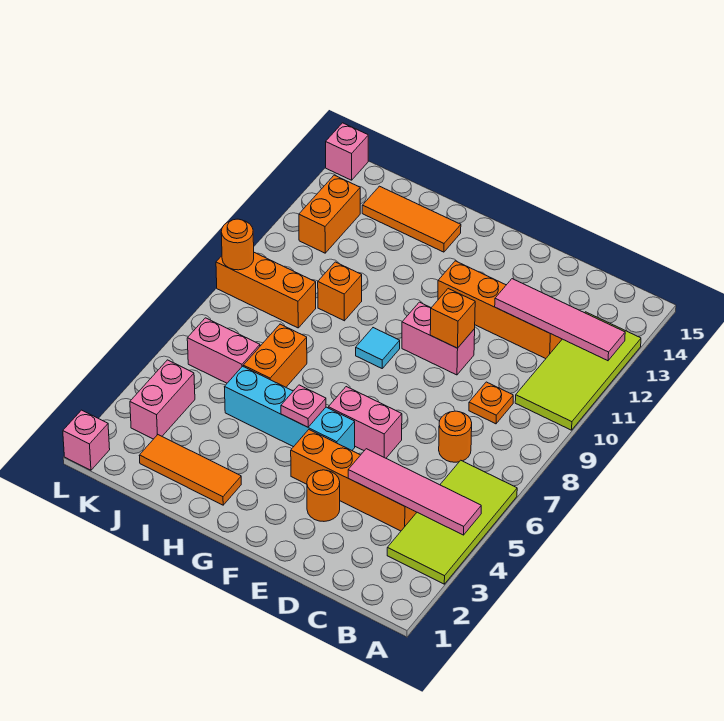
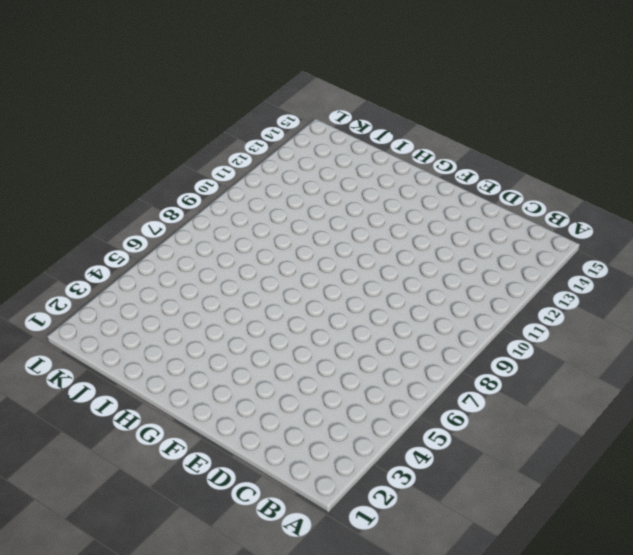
none -> lime 2x4 tile [387,460,517,584]
none -> lime 2x4 tile [515,312,641,430]
none -> orange 1x4 brick [291,430,417,531]

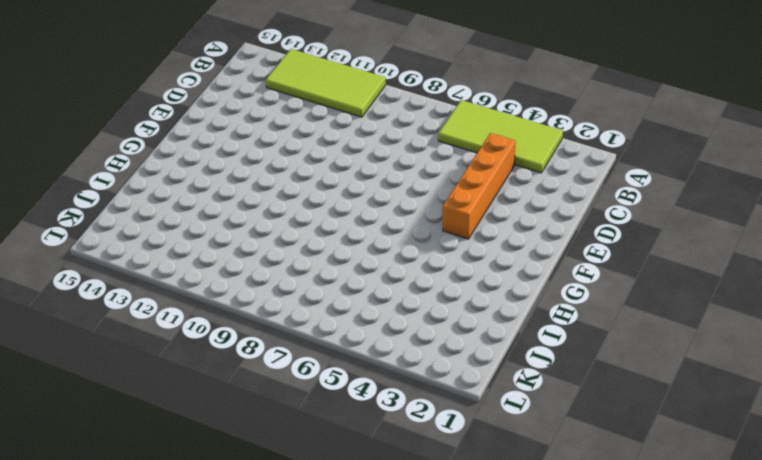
none -> orange 1x1 round brick [439,411,472,462]
none -> orange 1x1 plate [469,382,513,424]
none -> orange 1x4 brick [438,261,562,359]

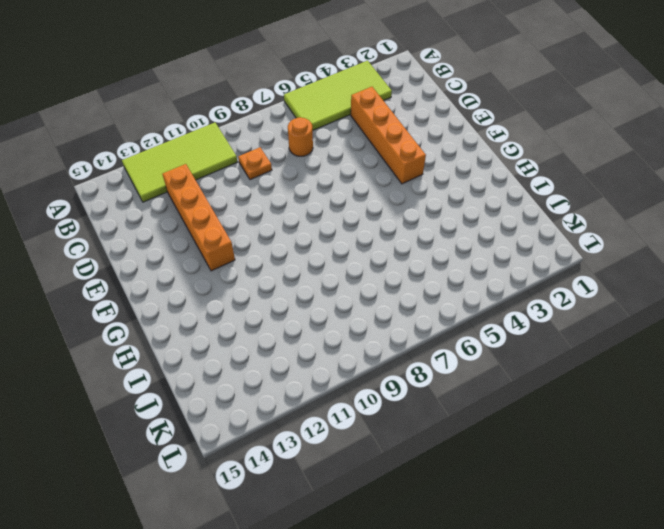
none -> orange 1x1 round brick [307,470,340,521]
none -> pink 1x2 brick [328,387,402,458]
none -> pink 1x2 brick [402,302,475,375]

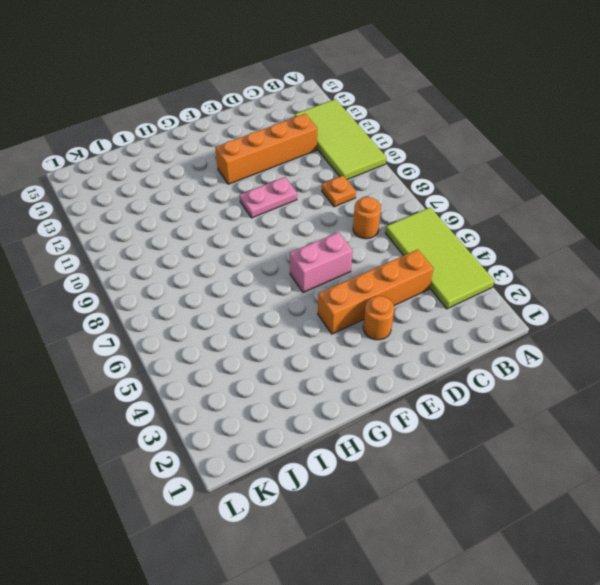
pink 1x2 plate [240,177,297,218] -> pink 1x2 brick [402,302,475,375]
none -> cyan 1x4 brick [225,366,355,450]
none -> cyan 1x1 tile [356,328,400,368]
none -> orange 1x3 tile [139,435,241,505]

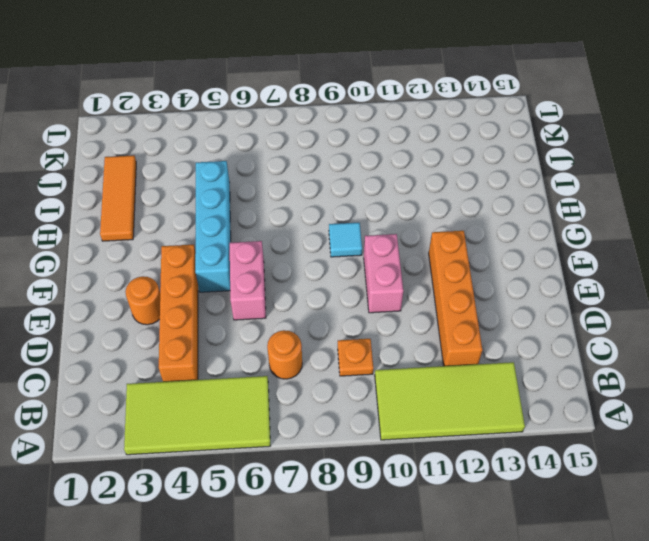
none -> orange 1x3 tile [362,186,461,252]
none -> orange 1x2 brick [243,324,307,387]
none -> orange 1x1 brick [318,262,362,321]

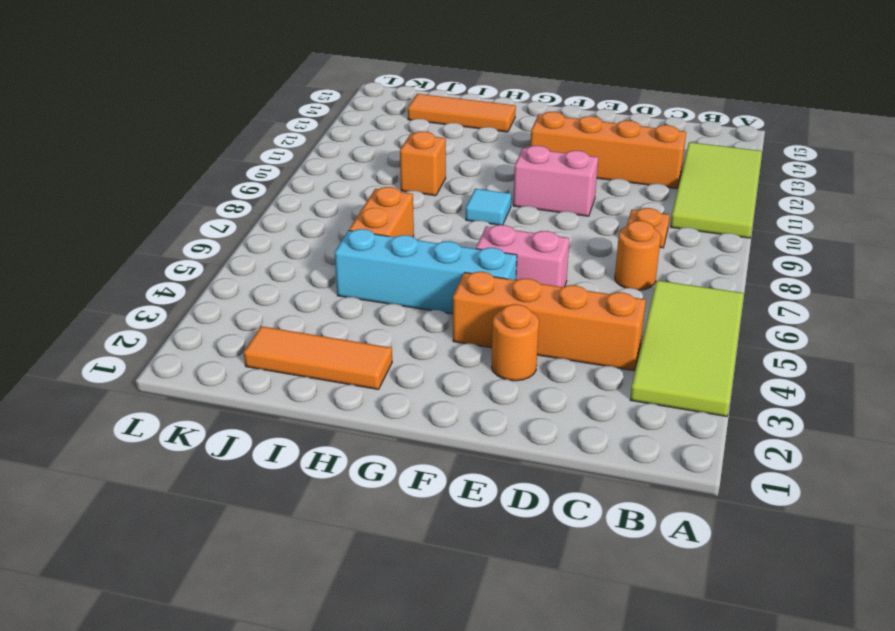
none -> pink 1x2 brick [187,318,260,383]
none -> orange 1x3 brick [216,253,316,328]
none -> pink 1x2 brick [130,360,195,439]

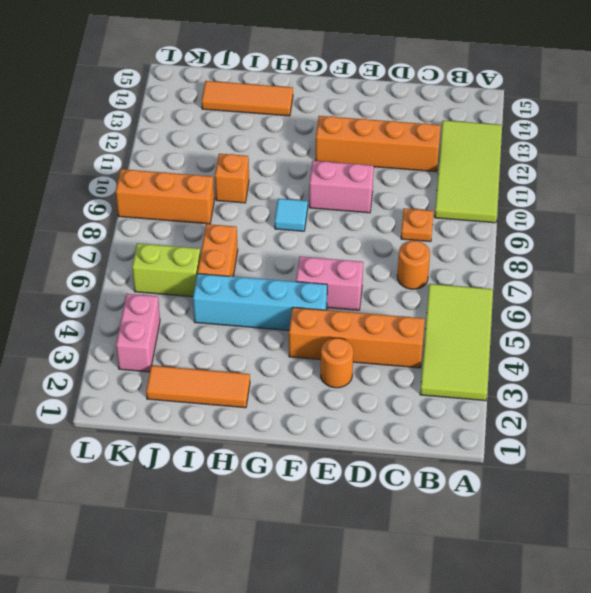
lime 1x2 brick [132,243,201,297] -> pink 1x2 brick [187,318,260,383]
none -> orange 1x2 brick [299,175,360,253]
none -> pink 1x1 brick [63,410,110,470]
none -> pink 1x1 brick [326,123,368,180]

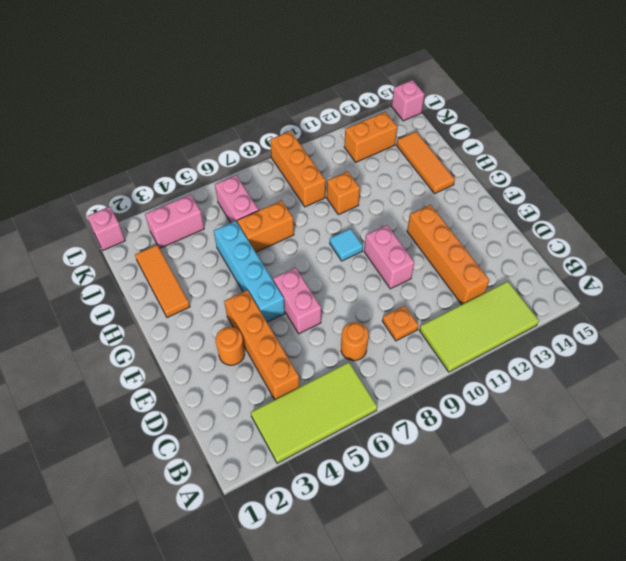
none -> pink 1x4 tile [348,449,481,535]
none -> pink 1x4 tile [495,279,625,361]
none -> orange 1x1 brick [430,289,475,348]

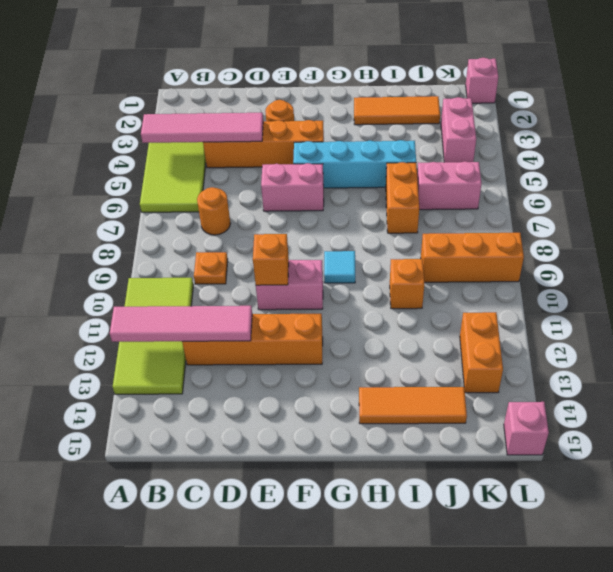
none -> pink 1x1 plate [281,385,326,427]
none -> orange 1x1 round brick [221,219,254,270]

